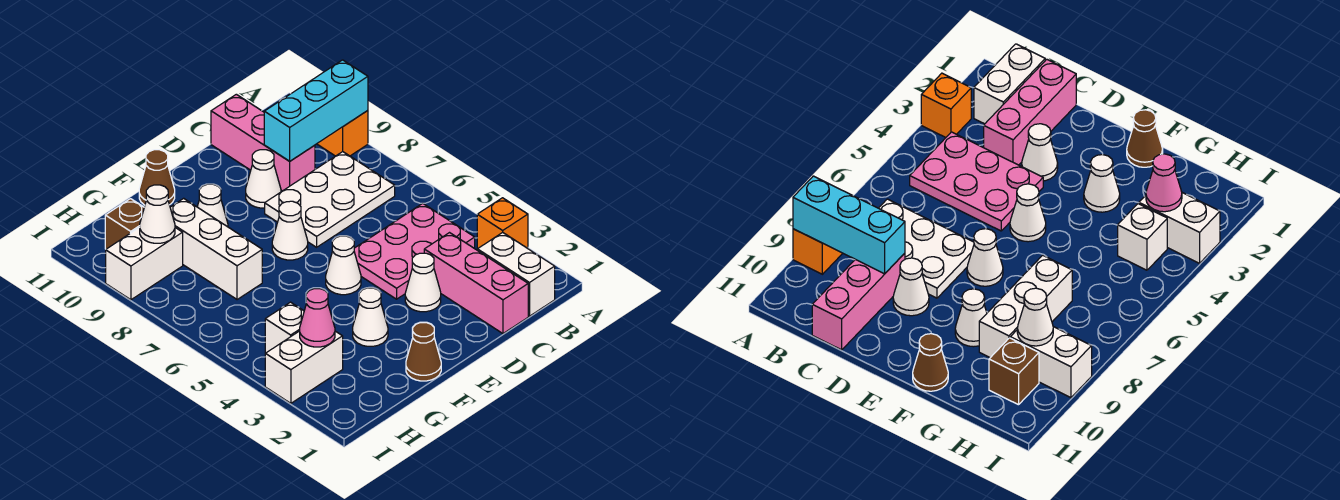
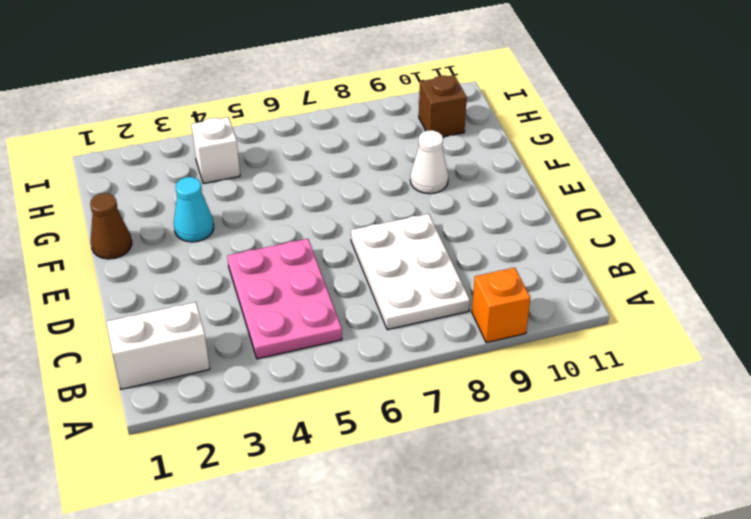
cyan 1x1 cone [174,177,214,242] -> white 1x1 cone [353,288,388,346]
none -> orange 1x1 brick [477,198,528,248]
none -> pink 1x3 brick [424,233,528,334]
none -> pink 1x3 brick [211,94,315,191]

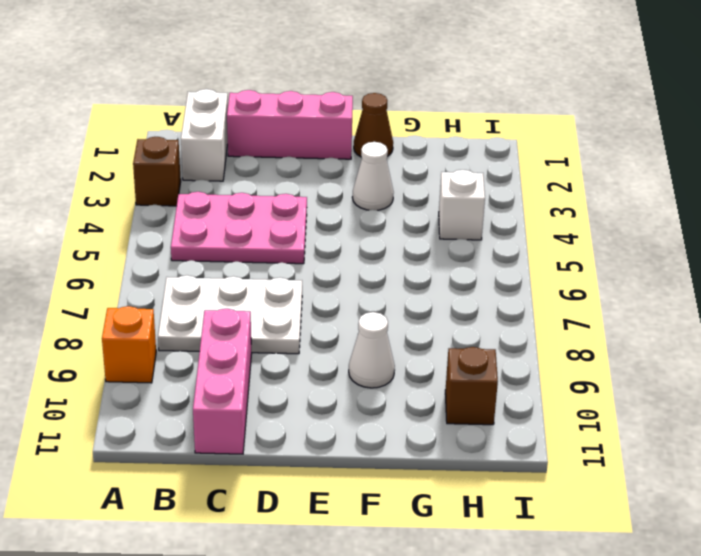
brown 1x1 brick [133,137,181,206] -> orange 1x1 brick [477,198,528,248]
pink 1x3 brick [227,90,353,159] -> pink 1x3 brick turned to [424,233,528,334]
none -> white 1x1 cone [405,253,441,312]
none -> white 1x1 cone [246,150,281,208]
none -> white 1x1 cone [326,236,361,295]

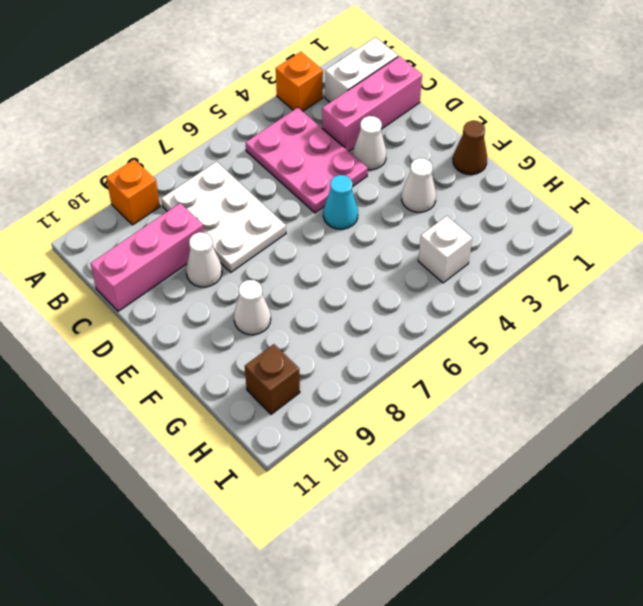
cyan 1x1 cone [323,175,358,229] -> white 1x1 cone [326,236,361,295]
none -> white 1x1 cone [272,201,308,260]
none -> brown 1x1 cone [139,150,175,205]
none -> white 1x3 brick [170,198,262,300]

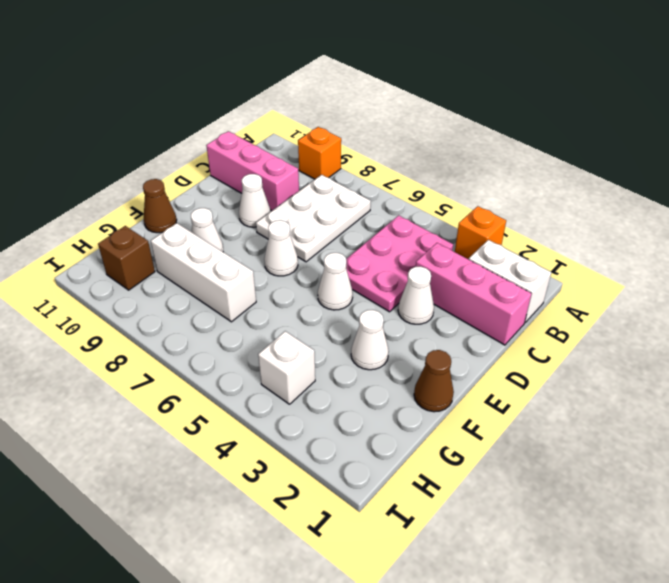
none -> white 1x2 brick [265,331,343,403]
none -> white 1x2 brick [106,227,183,300]
none -> cyan 1x3 brick [264,60,368,161]

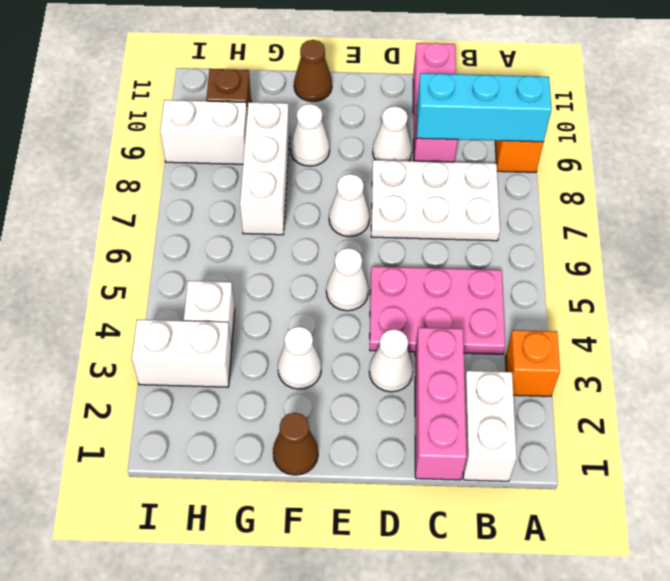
none -> pink 1x1 cone [300,289,335,347]
none -> white 1x1 cone [140,185,175,243]

